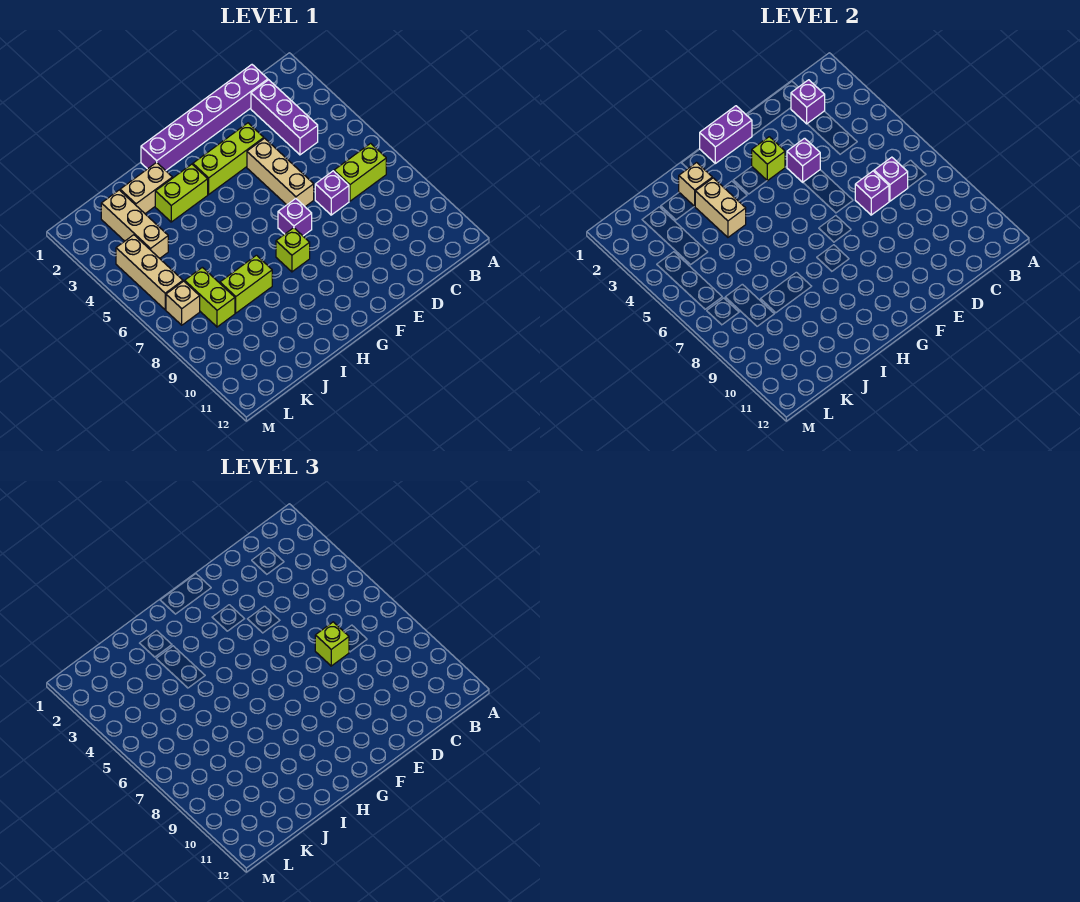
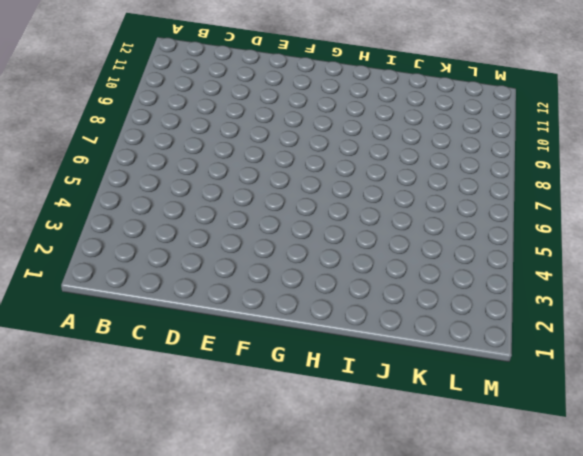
none -> lime 1x2 brick [334,143,386,201]
none -> purple 1x6 brick [141,65,268,171]
none -> purple 1x3 brick [251,80,318,155]

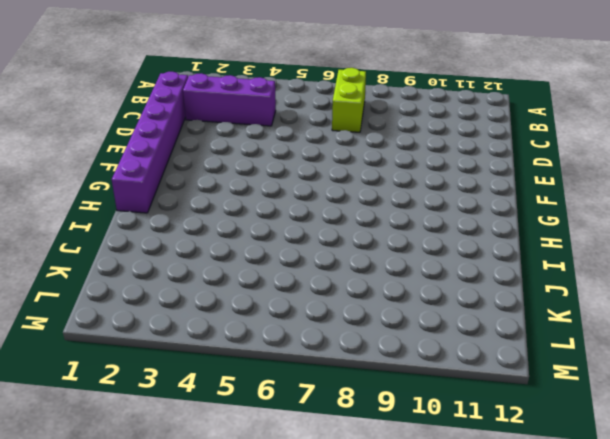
none -> purple 1x1 brick [315,171,349,215]
none -> lime 1x3 brick [193,123,264,194]
none -> tan 1x3 brick [247,138,314,207]

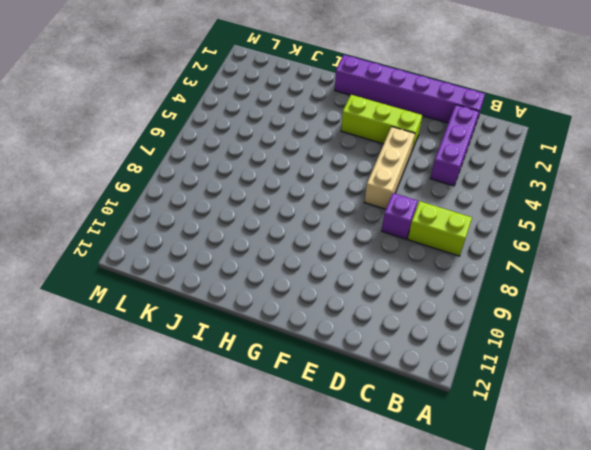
none -> purple 1x1 brick [278,199,312,236]
none -> lime 1x1 brick [276,228,310,272]
none -> lime 1x2 brick [155,164,208,222]

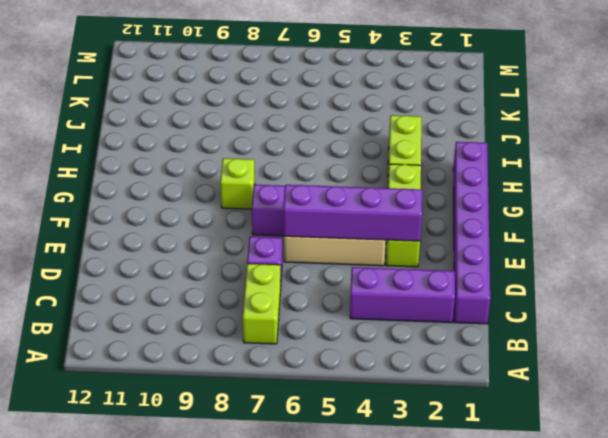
purple 1x4 brick [284,185,422,241] -> purple 1x1 brick [787,138,820,182]
none -> tan 1x2 brick [120,162,172,214]
none -> lime 1x2 brick [220,255,272,313]
none -> tan 1x3 brick [101,190,168,258]

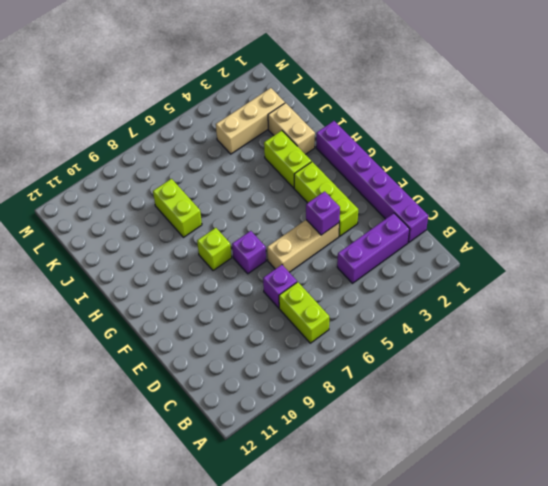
none -> lime 1x2 brick [185,267,235,327]
none -> tan 1x3 brick [116,235,183,310]
none -> tan 1x1 brick [166,281,200,325]

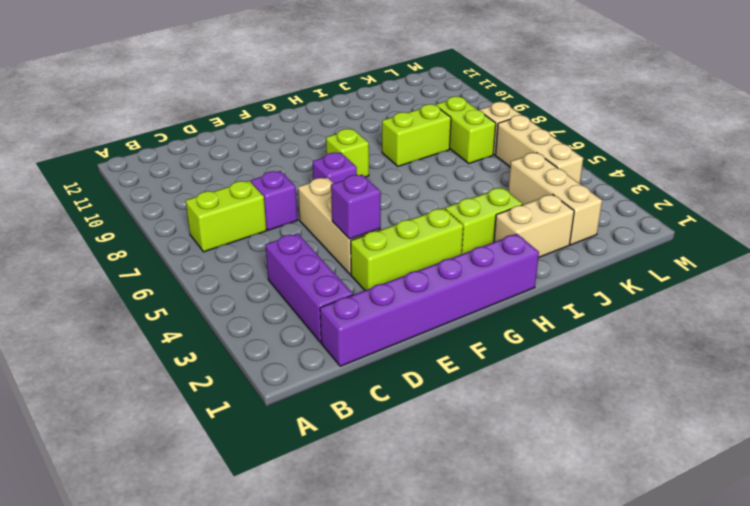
none -> purple 1x1 brick [791,80,825,124]
none -> purple 1x1 brick [874,157,908,201]
none -> purple 1x1 brick [855,171,889,215]

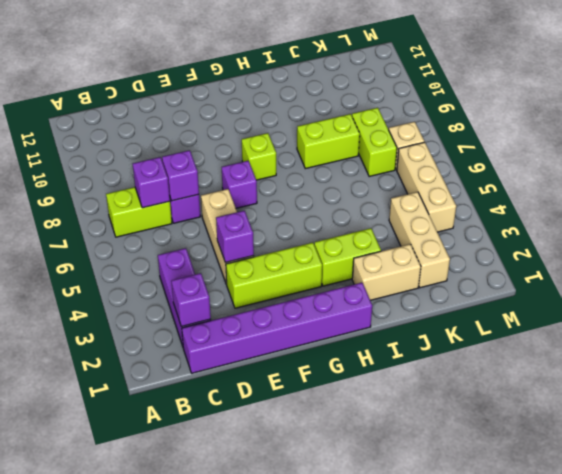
none -> purple 1x2 brick [700,106,752,163]
none -> lime 1x1 brick [752,137,785,181]
none -> tan 1x1 brick [679,163,712,207]

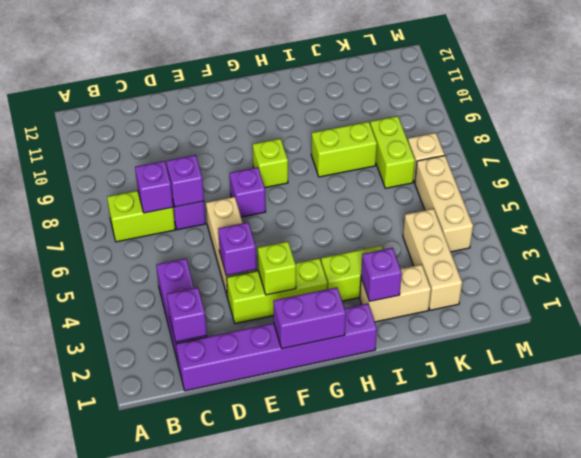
purple 1x1 brick [361,248,402,301] -> tan 1x1 brick [679,163,712,207]
none -> tan 1x2 brick [695,178,746,237]
none -> lime 1x1 brick [315,622,349,666]

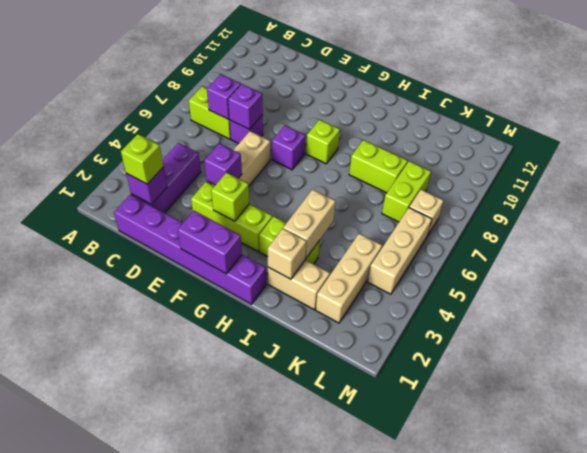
lime 1x1 brick [121,134,163,184] -> lime 1x1 brick moved to [315,622,349,666]

